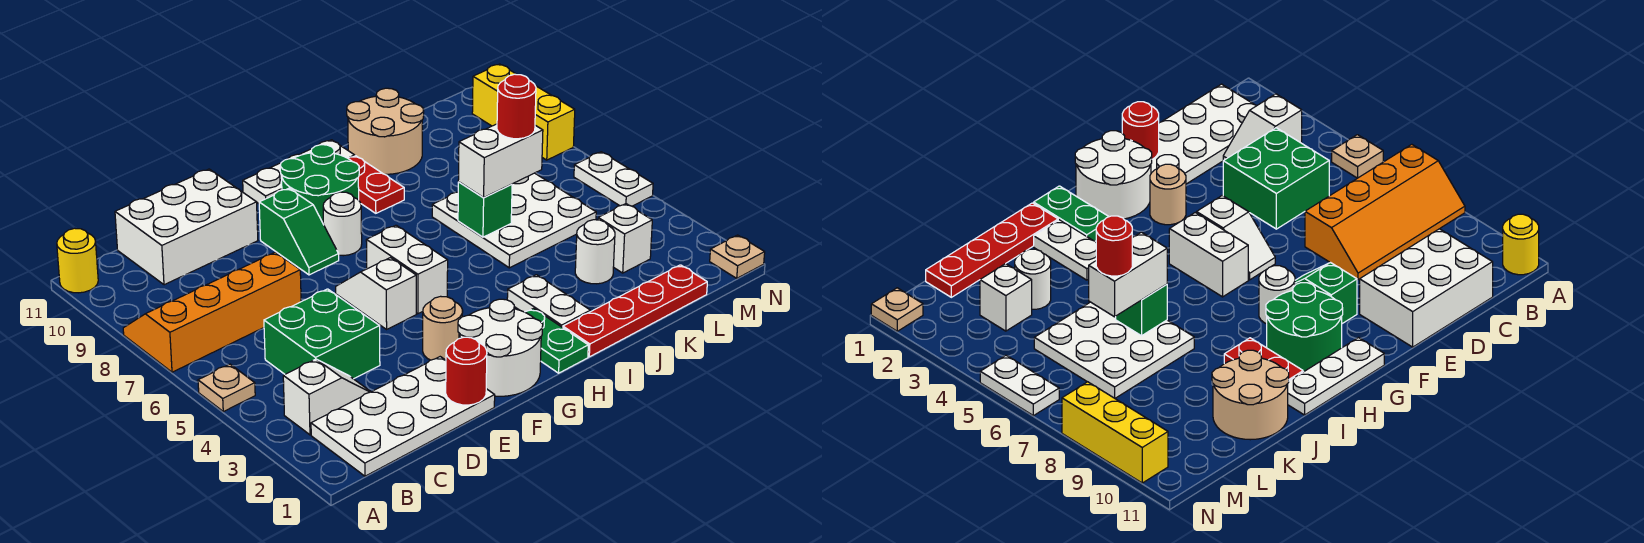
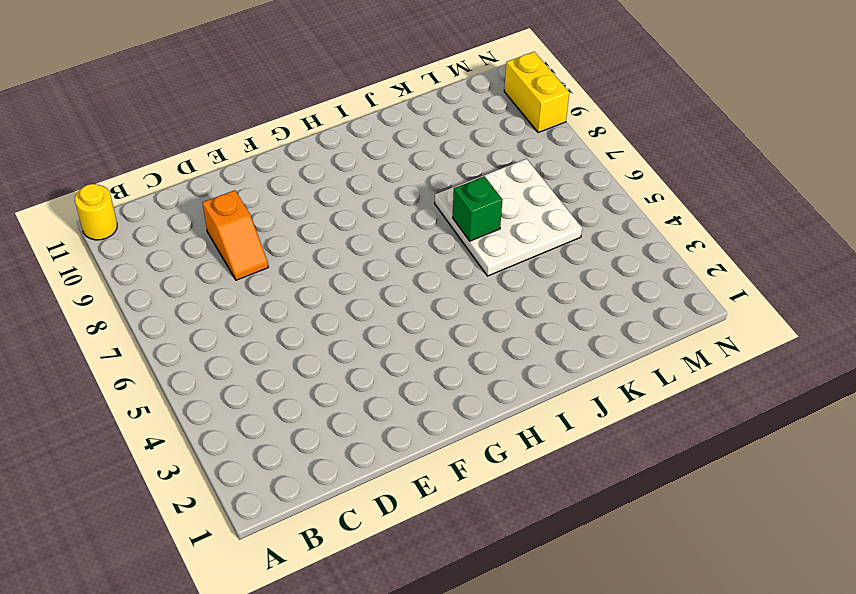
orange 1x2 slope [202,190,268,280] -> orange 2x4 slope [123,252,301,372]
yellow 1x2 brick [504,52,569,133] -> yellow 1x3 brick [472,64,575,160]
none -> tan 1x1 plate [198,364,255,412]
none -> white 2x4 plate [311,357,495,476]
none -> white 1x2 slope [283,359,371,435]
none -> green 2x2 brick [264,289,380,379]

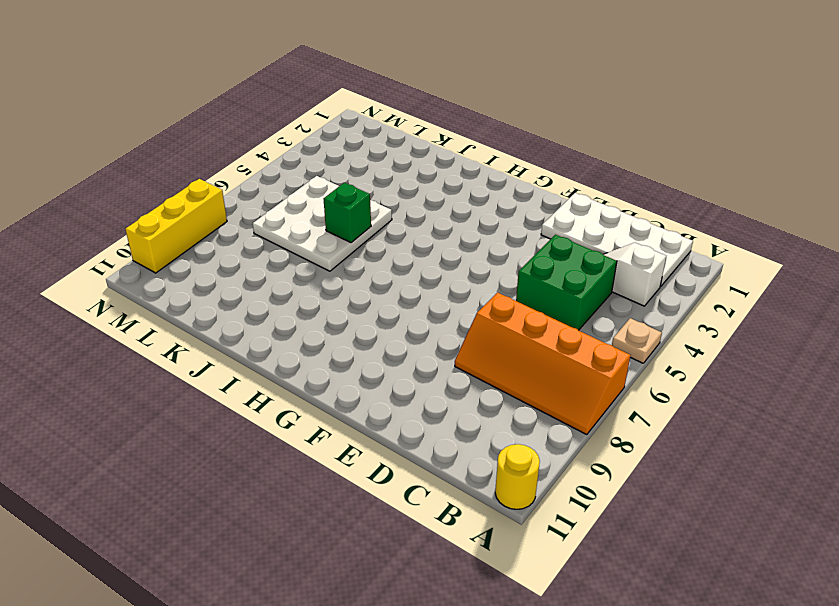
none -> white 2x3 brick [115,169,258,285]
none -> white 2x2 round brick [458,299,543,396]
none -> tan 1x1 round brick [423,296,463,360]
none -> white 1x2 slope [336,258,416,329]

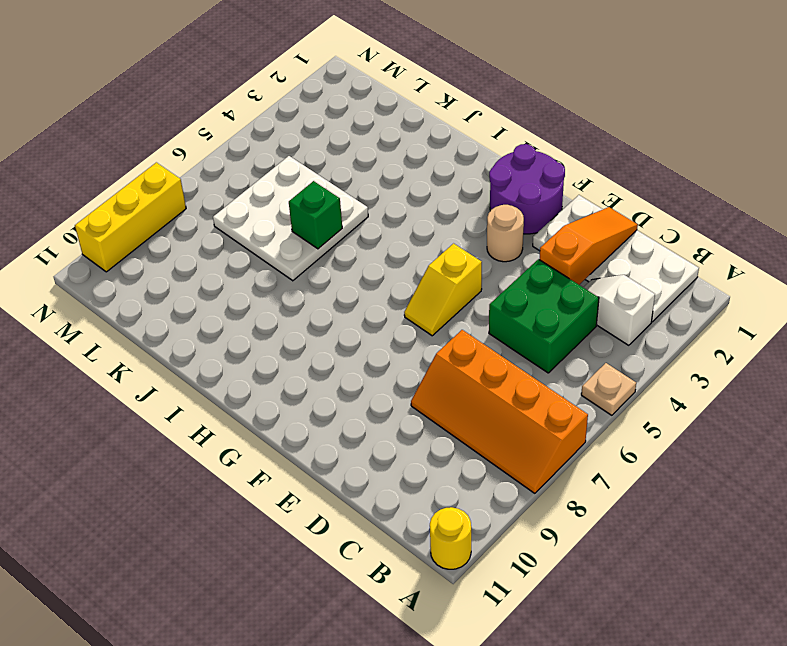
orange 1x3 slope [539,207,638,285] -> none
purple 2x2 round brick [489,144,565,234] -> white 2x2 round brick [458,299,543,396]
yellow 1x2 slope [404,244,482,336] -> white 1x2 slope [336,258,416,329]
none -> white 2x3 brick [115,169,258,285]
none -> green 1x2 slope [259,188,339,275]
none -> white 1x2 brick [366,225,448,314]
none -> white 1x1 round brick [323,192,362,256]

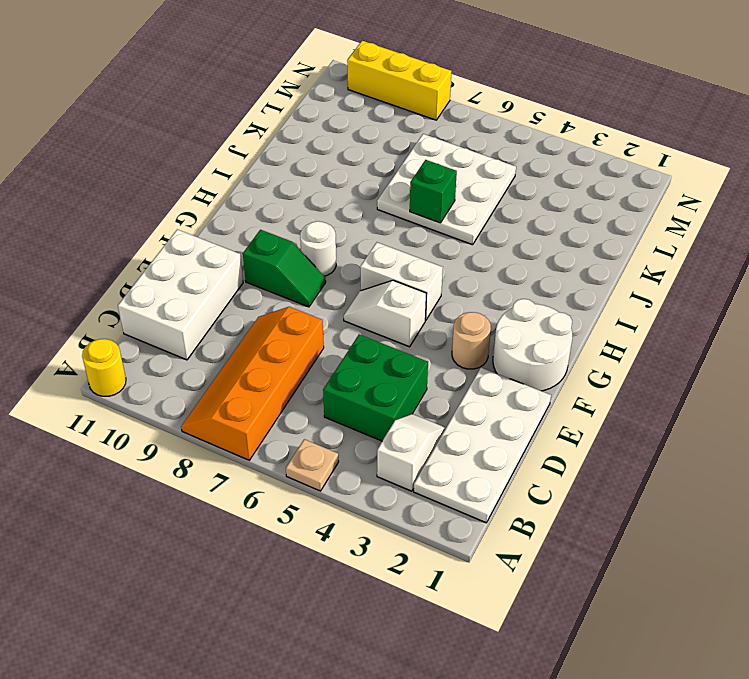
none -> green 2x2 round brick [280,145,359,223]
none -> white 1x3 plate [243,140,355,203]
none -> green 1x2 plate [525,308,588,373]
none -> red 1x4 plate [563,265,707,357]

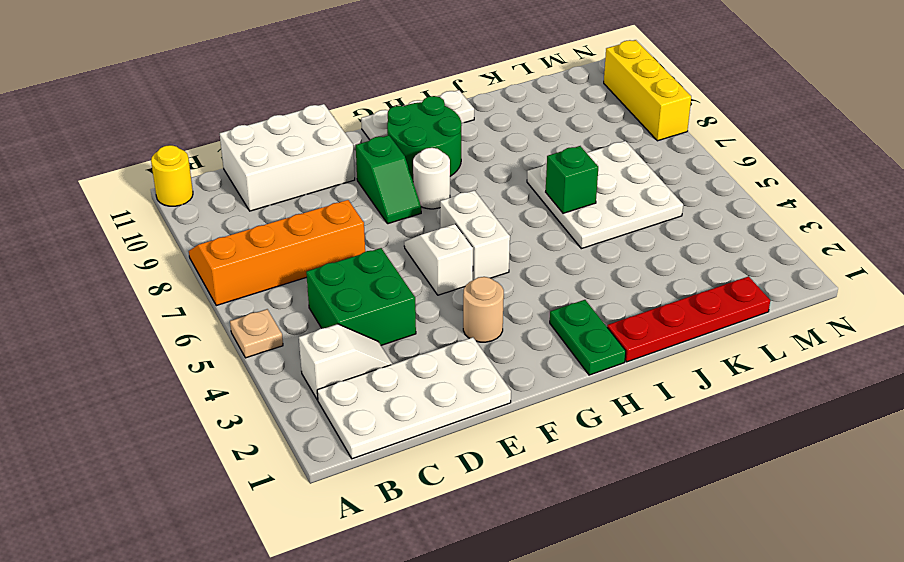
none -> white 2x2 round brick [458,299,543,396]
none -> white 1x2 plate [507,275,590,328]
none -> red 1x2 plate [348,156,404,213]
none -> tan 2x2 round brick [347,88,424,174]

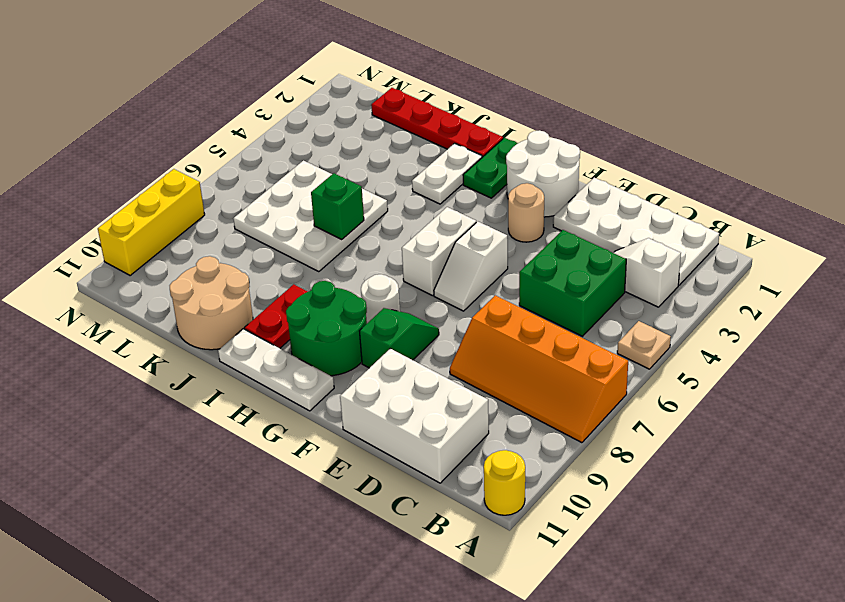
none -> white 1x1 round brick [575,220,615,284]
none -> white 1x1 brick [598,204,652,273]
none -> tan 1x1 plate [710,235,765,278]
none -> white 1x2 plate [574,152,653,206]

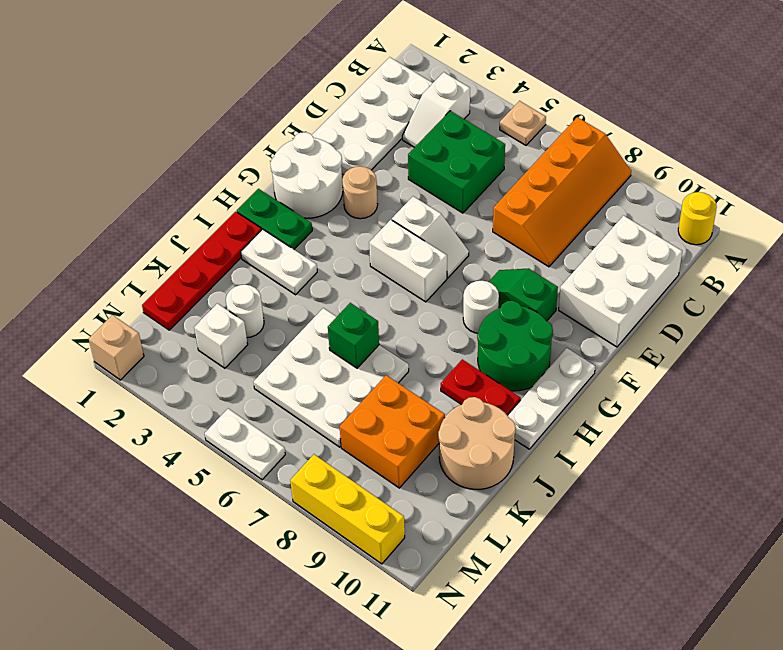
orange 2x2 brick [339,375,445,488] -> none
tan 1x1 brick [89,315,144,380] -> tan 1x1 plate [710,235,765,278]
none -> red 1x1 round brick [446,337,487,405]
none -> white 1x2 brick [458,124,543,198]
none -> red 1x1 round brick [497,74,536,139]

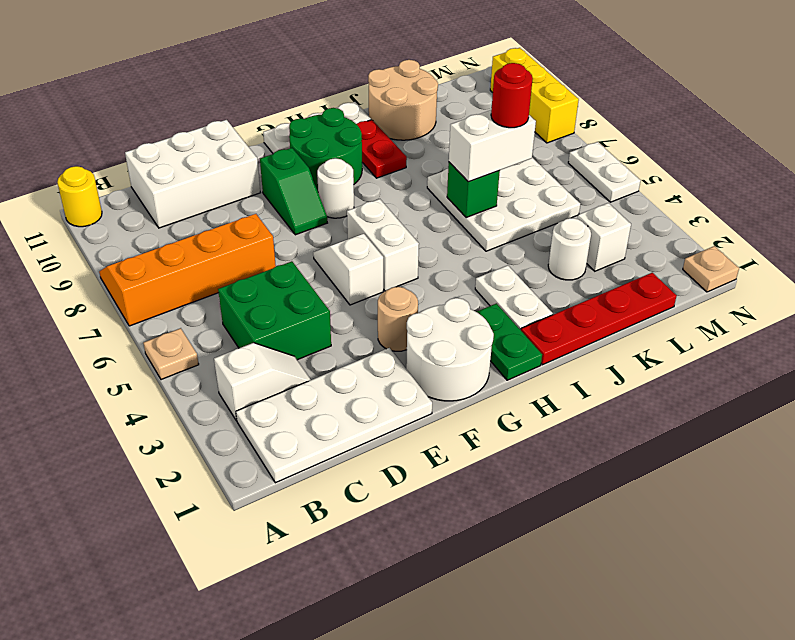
none -> red 1x1 round brick [446,337,487,405]

